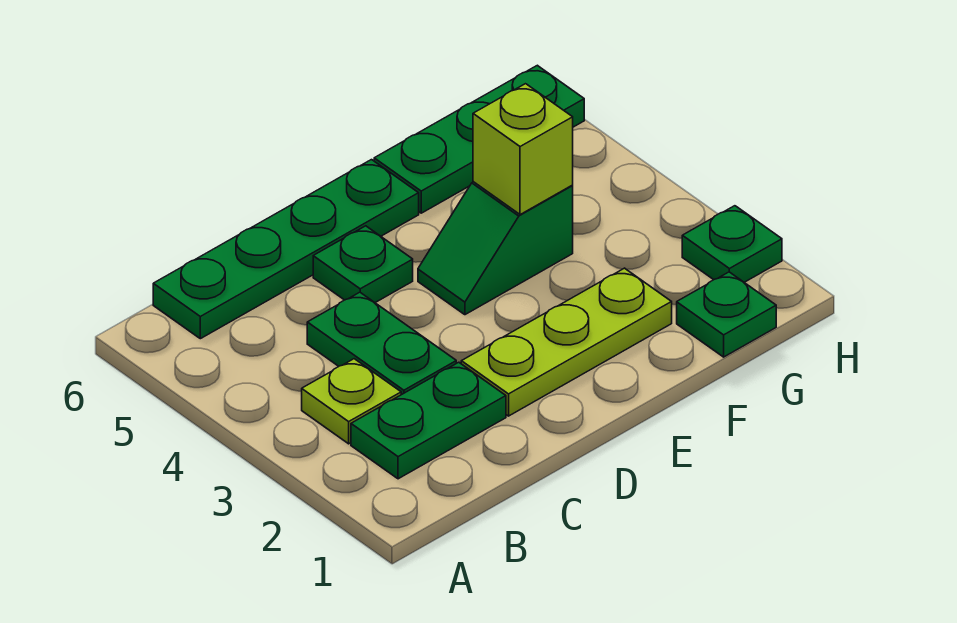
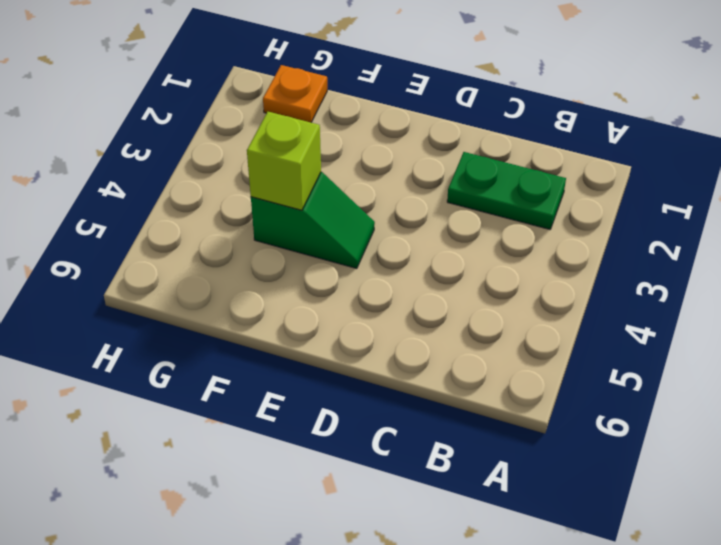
orange 1x1 plate [263,65,327,122] -> green 1x1 plate [677,272,776,357]
none -> lime 1x1 plate [302,359,401,444]
none -> green 1x4 plate [153,160,419,339]

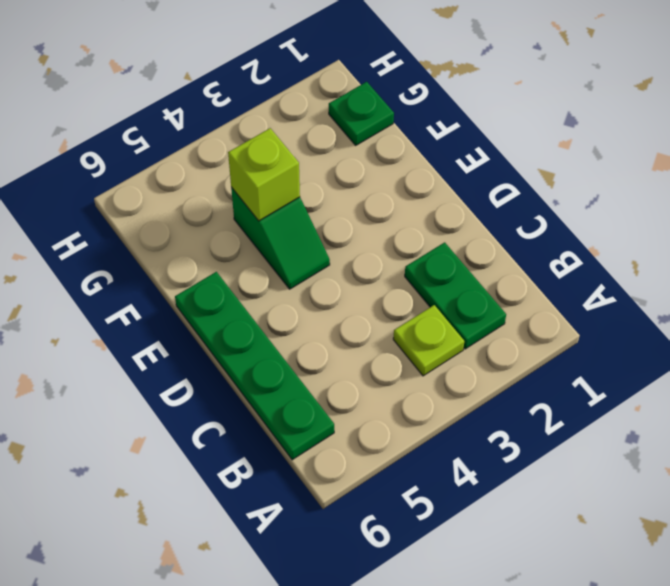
none -> green 1x2 plate [307,292,456,395]
none -> lime 1x3 plate [461,268,672,416]

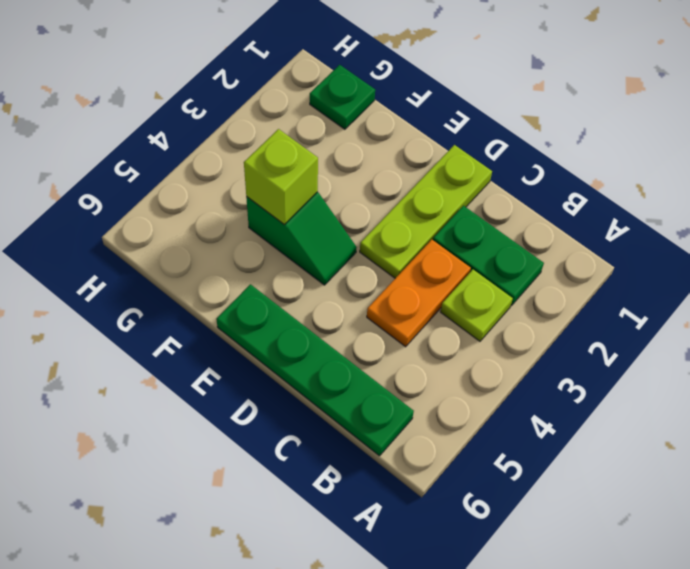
orange 1x2 plate [367,240,471,347] -> green 1x2 plate [307,292,456,395]
lime 1x3 plate [360,145,492,278] -> lime 1x3 plate turned to [461,268,672,416]
none -> green 1x1 plate [313,226,413,303]
none -> green 1x3 plate [374,65,584,213]

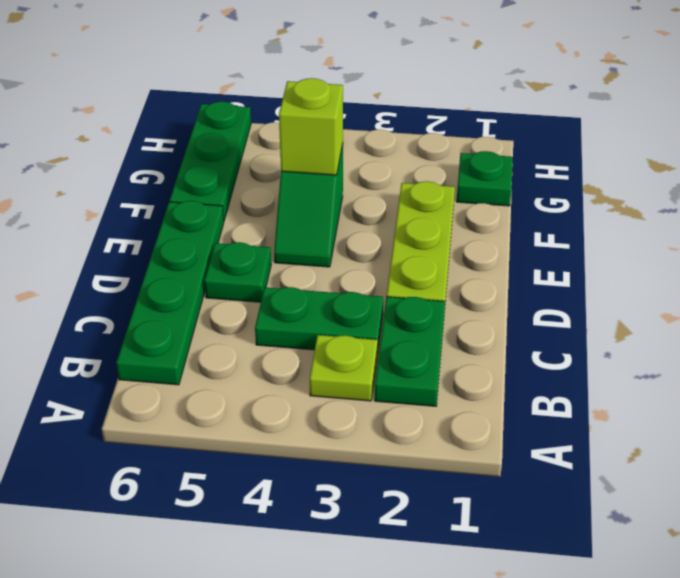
none -> green 1x1 plate [682,206,782,282]

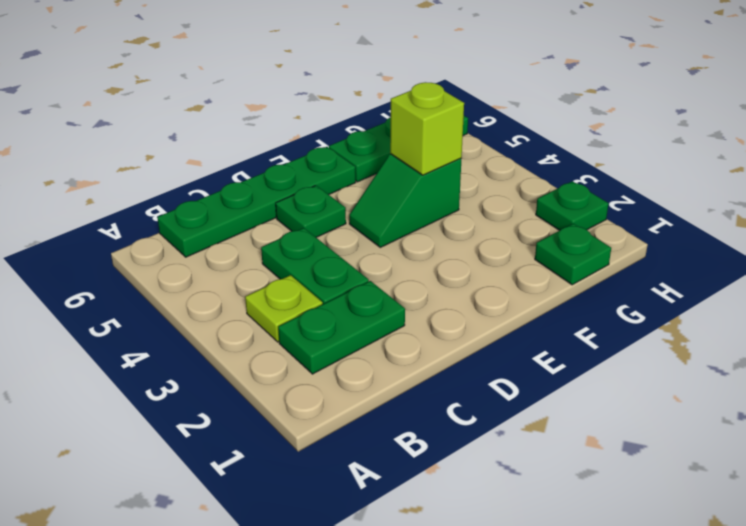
none -> lime 1x3 plate [461,268,672,416]

